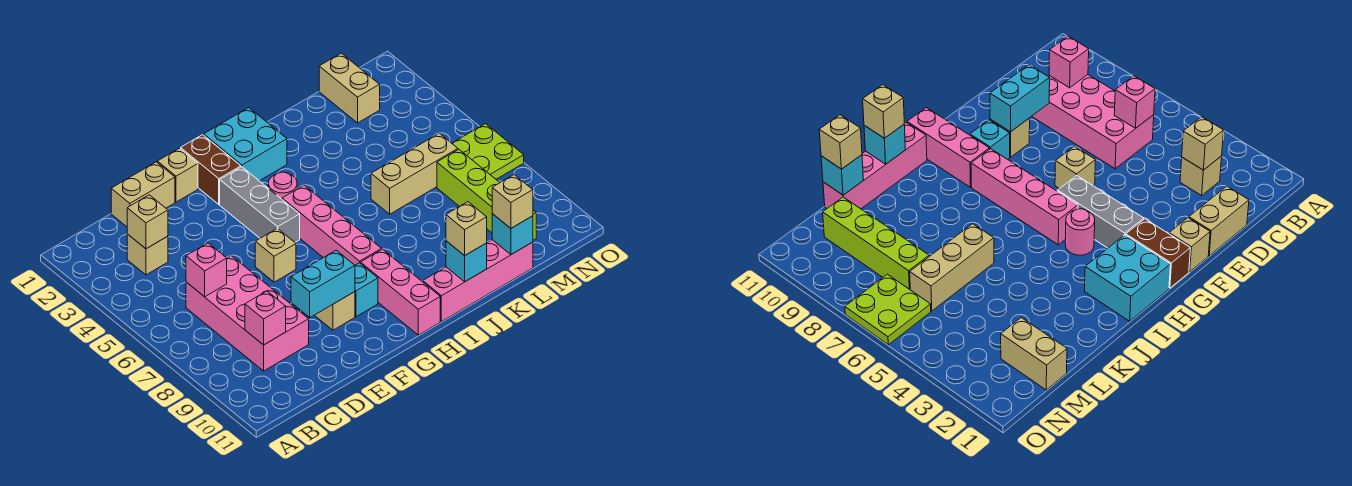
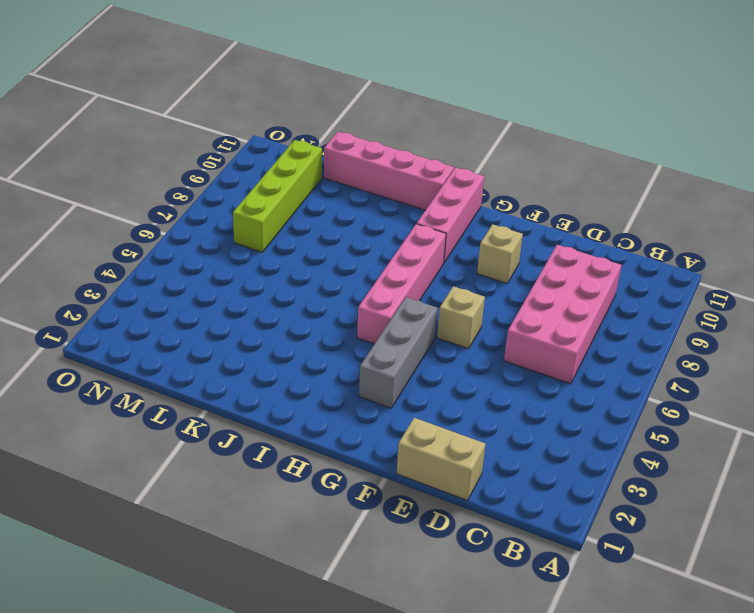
none -> tan 1x1 brick [127,234,168,275]
none -> tan 1x1 brick [157,148,198,202]
none -> brown 1x2 brick [181,135,241,204]

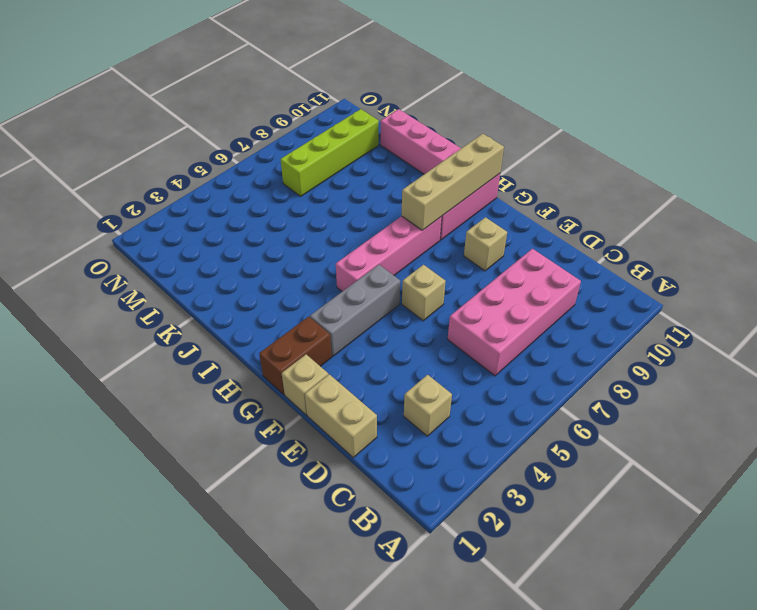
tan 1x4 brick [401,134,504,230] -> none
none -> cyan 1x1 brick [355,263,378,317]
none -> cyan 2x2 brick [204,108,287,181]
none -> pink 1x1 round brick [268,172,297,199]

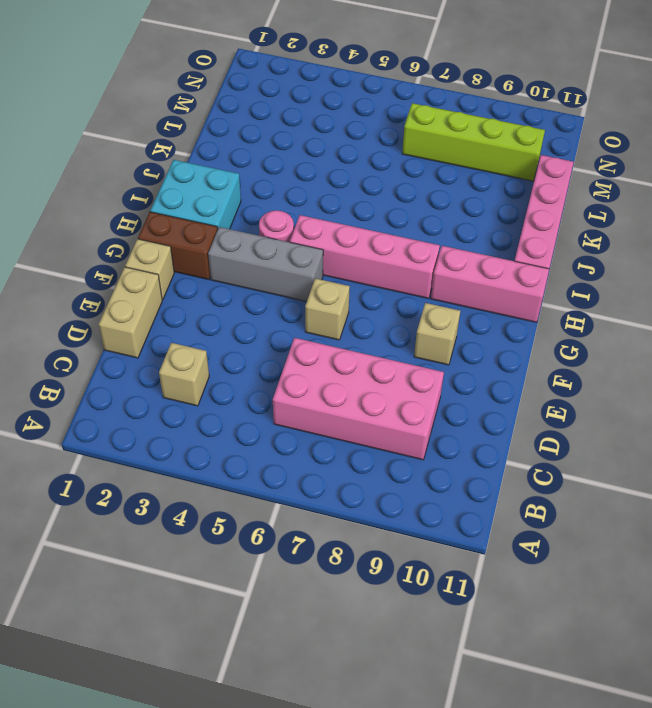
none -> cyan 1x1 brick [355,263,378,317]
none -> tan 1x3 brick [371,133,458,214]
none -> tan 1x2 brick [319,53,380,123]

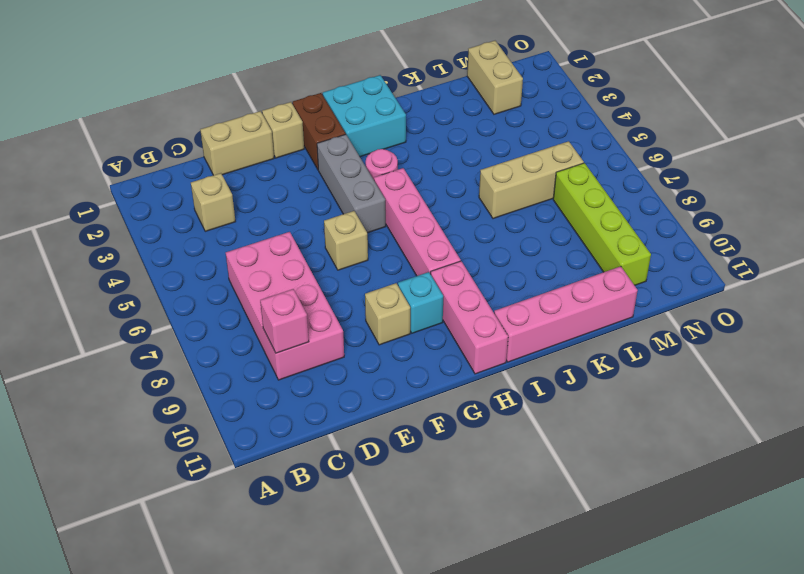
none -> lime 2x2 plate [452,124,524,179]
none -> tan 1x1 brick [127,195,168,249]
none -> pink 1x1 brick [186,243,227,297]

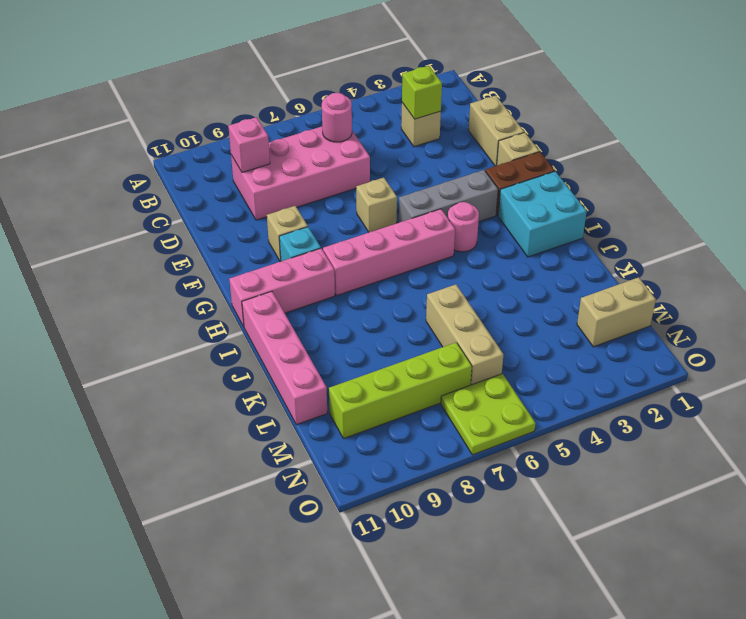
lime 1x1 brick [402,66,442,119] -> tan 1x1 brick [127,195,168,249]
pink 1x1 round brick [322,93,352,142] -> pink 1x1 brick [186,243,227,297]
none -> cyan 1x2 brick [291,250,355,318]
none -> cyan 1x1 brick [446,241,487,282]
none -> cyan 1x1 brick [492,214,533,255]

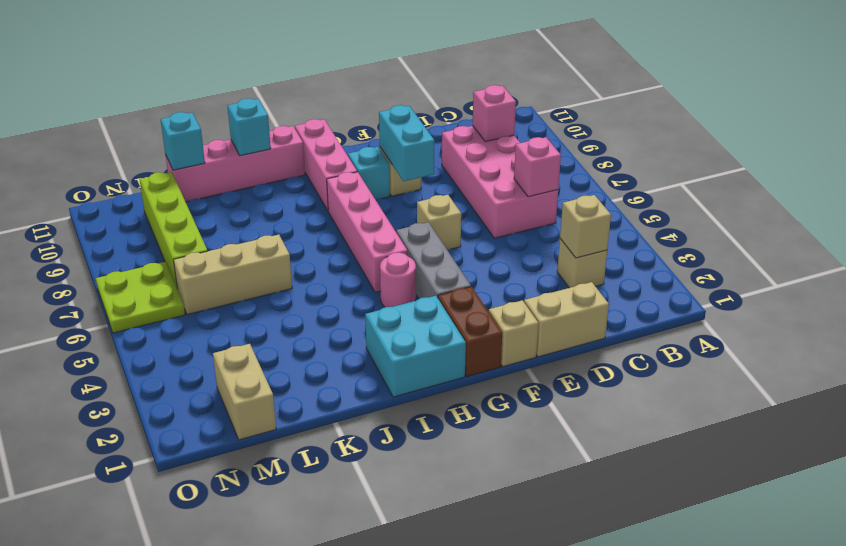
cyan 1x2 brick [379,105,434,181] -> cyan 1x2 brick turned to [291,250,355,318]
none -> tan 1x1 brick [446,202,487,256]
none -> tan 1x1 brick [492,175,533,228]

